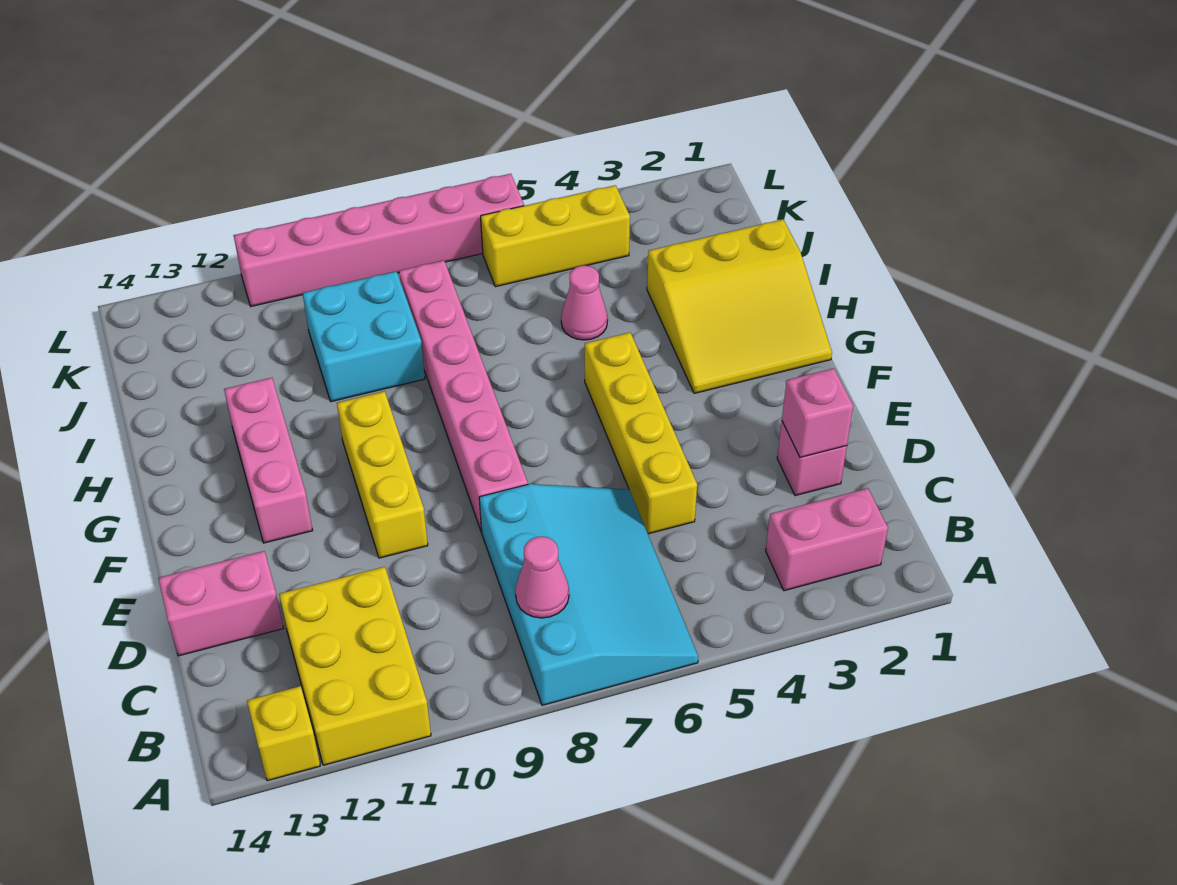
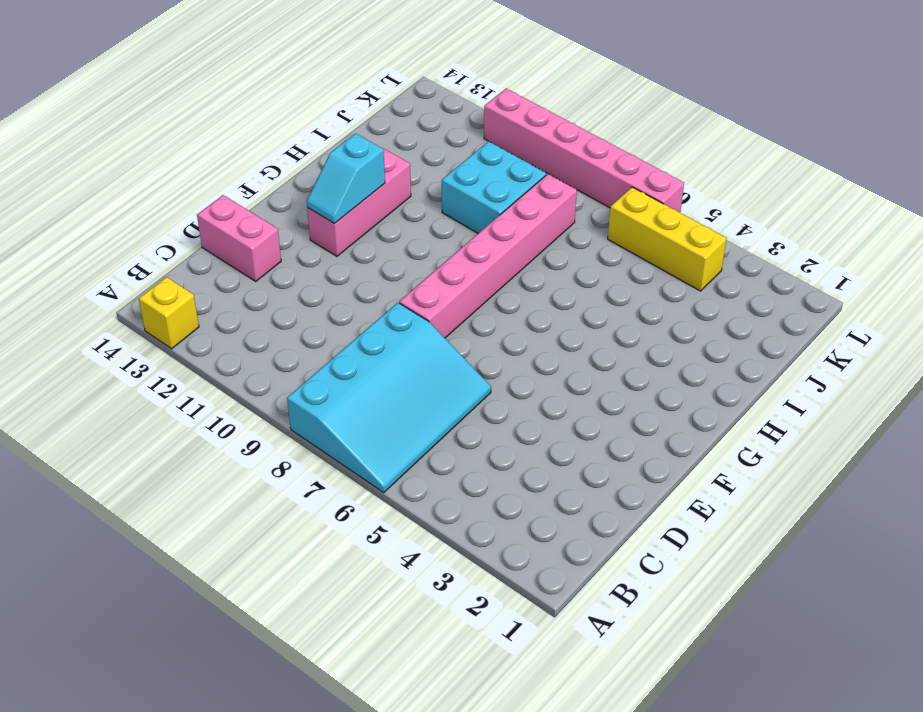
cyan 1x2 slope [307,133,385,223] -> none
none -> yellow 2x3 brick [279,567,431,765]
none -> pink 1x2 brick [766,488,888,591]
none -> pink 1x1 brick [777,422,847,496]

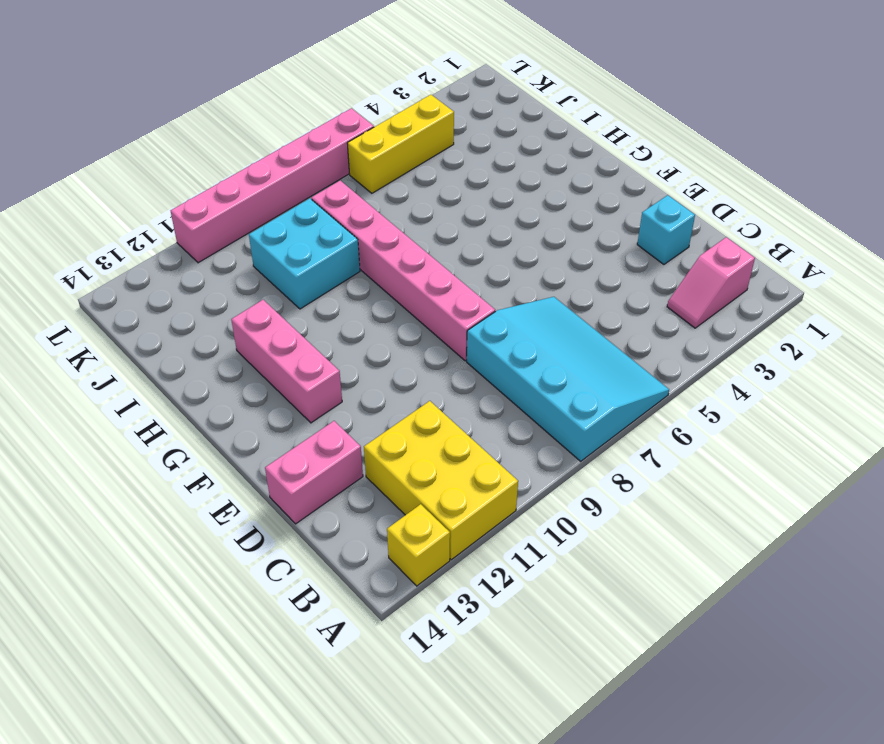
pink 1x2 slope [667,237,755,328] -> pink 1x2 brick [766,488,888,591]
cyan 1x1 brick [637,195,695,264] -> pink 1x1 brick [777,422,847,496]
none -> yellow 1x4 brick [585,333,697,534]
none -> yellow 1x3 brick [337,391,428,558]
none -> yellow 3x3 slope [647,219,832,393]

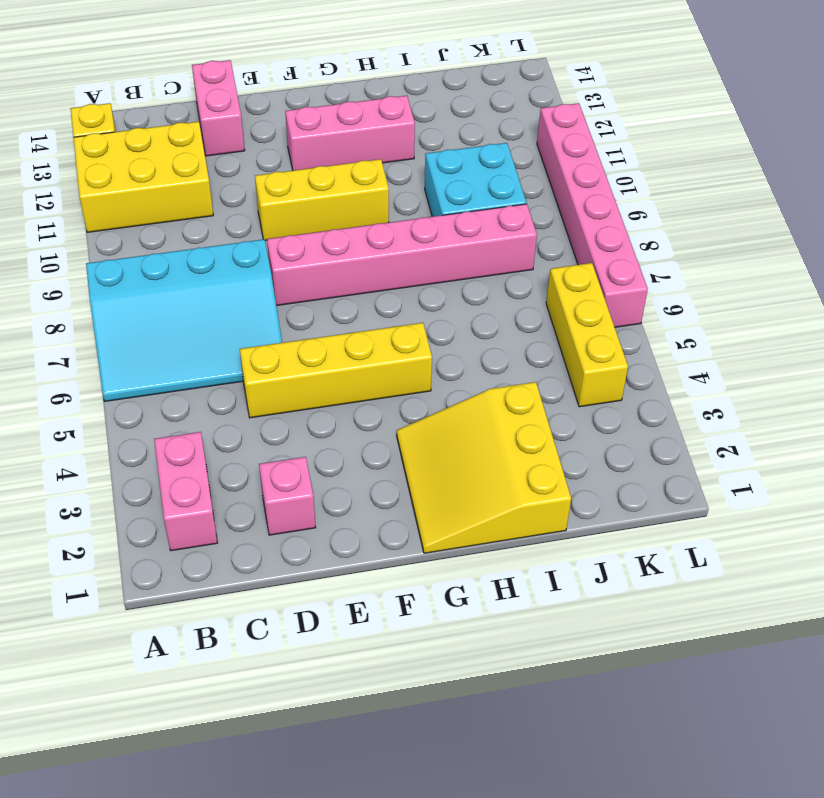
none -> pink 1x1 cone [561,265,608,340]
none -> pink 1x1 cone [515,536,569,618]
none -> pink 1x1 brick [782,368,853,458]

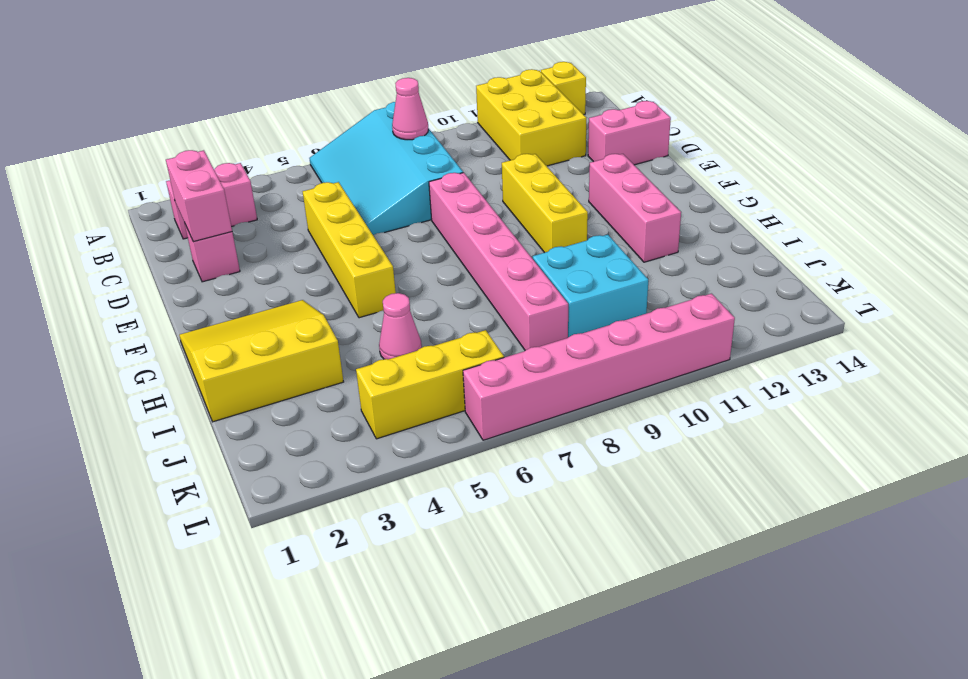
pink 1x2 brick [166,150,232,242] -> pink 1x1 brick [782,368,853,458]

